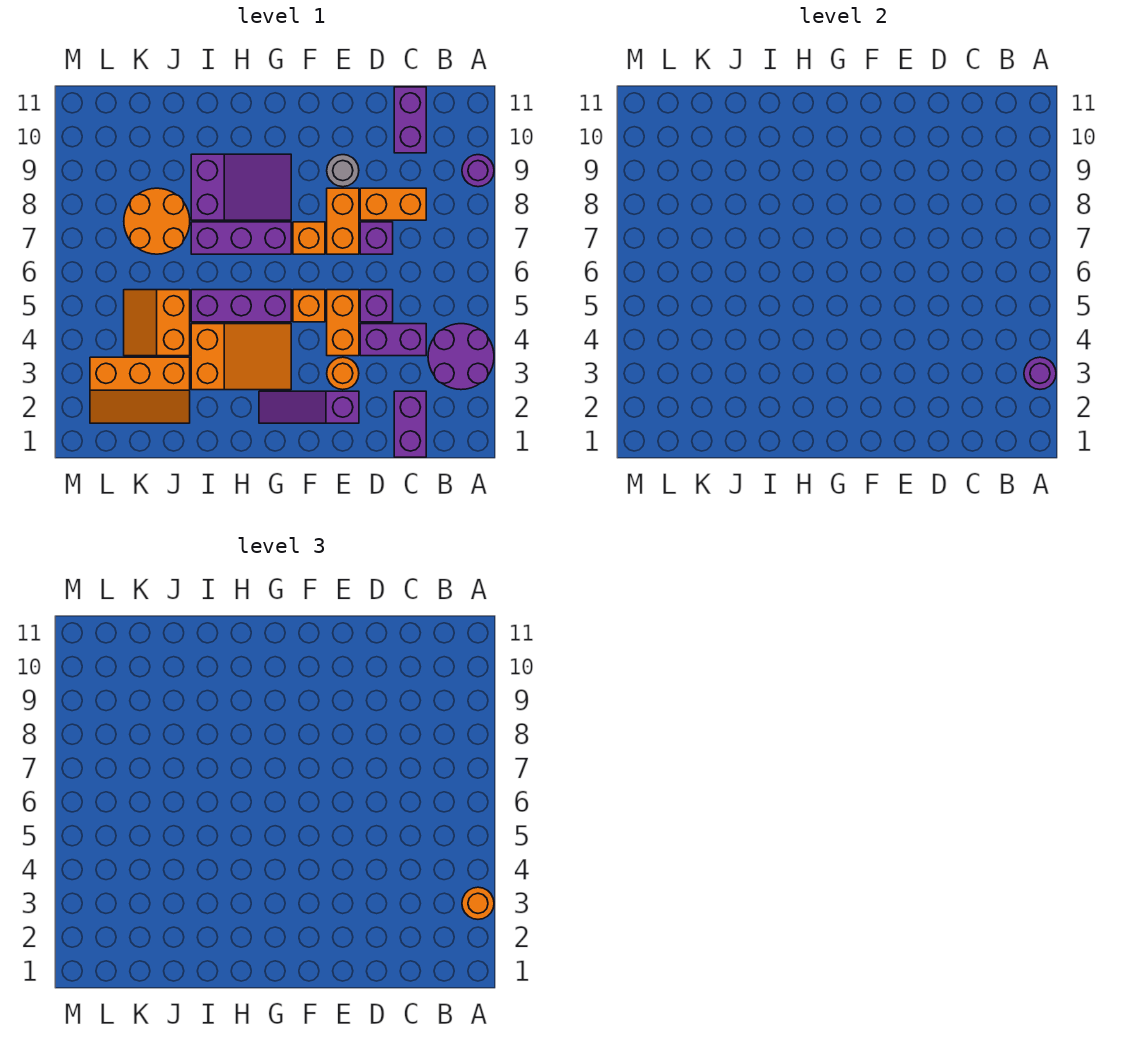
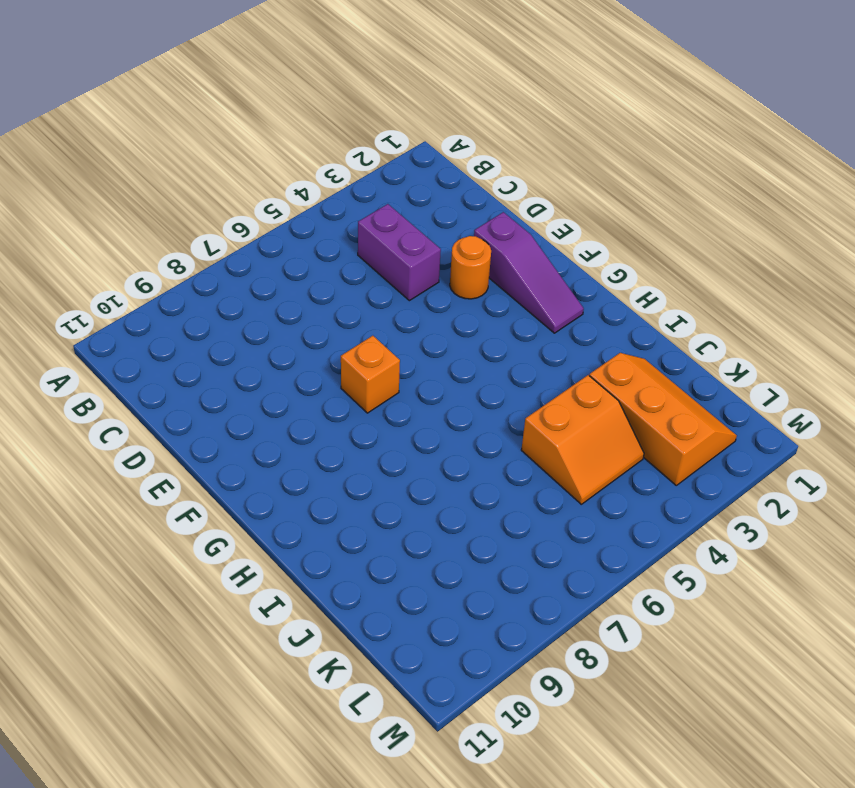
none -> purple 2x2 round brick [428,324,494,390]
none -> purple 1x1 round brick [462,155,494,187]
none -> purple 1x2 brick [394,391,426,457]

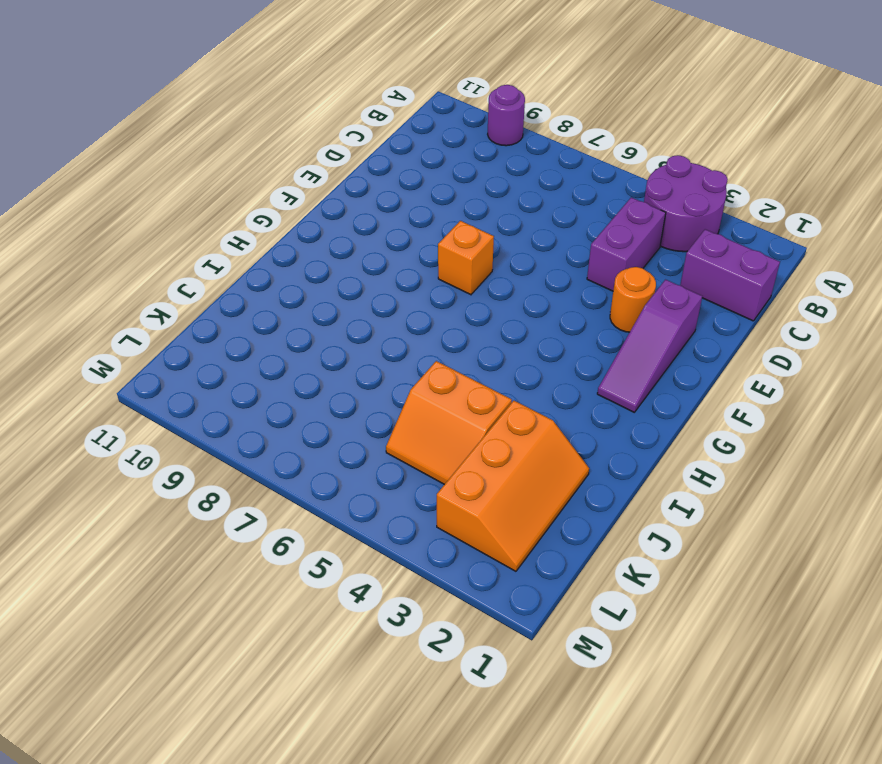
none -> orange 1x2 brick [360,188,426,220]
none -> purple 1x2 brick [394,87,426,153]
none -> purple 1x1 brick [360,290,393,322]

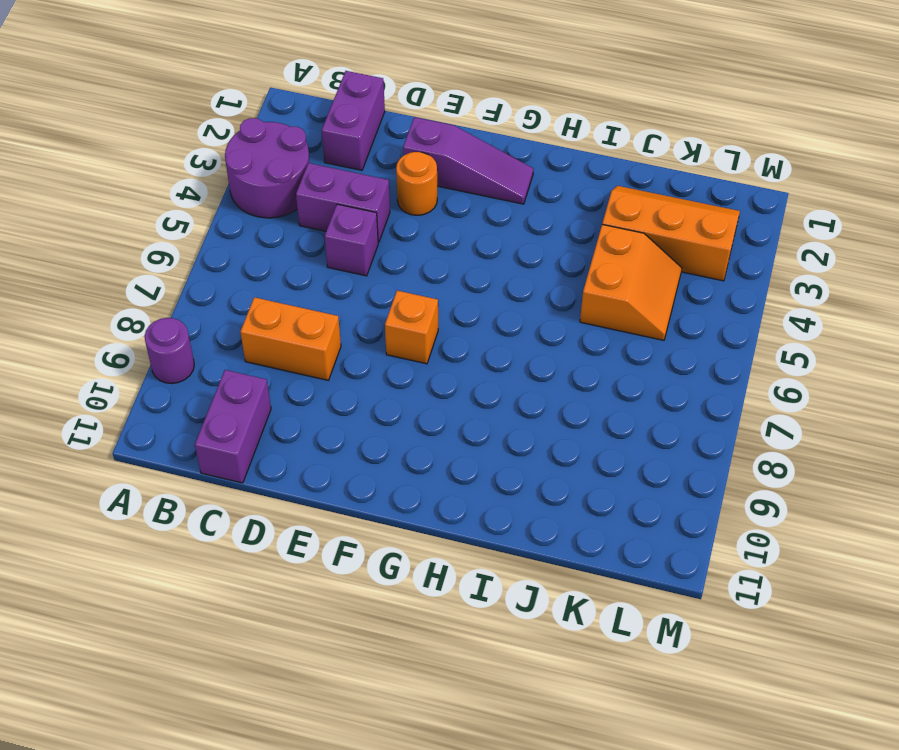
none -> purple 1x1 brick [360,222,393,254]
none -> orange 1x2 brick [327,290,359,356]
none -> orange 1x2 brick [327,188,359,254]

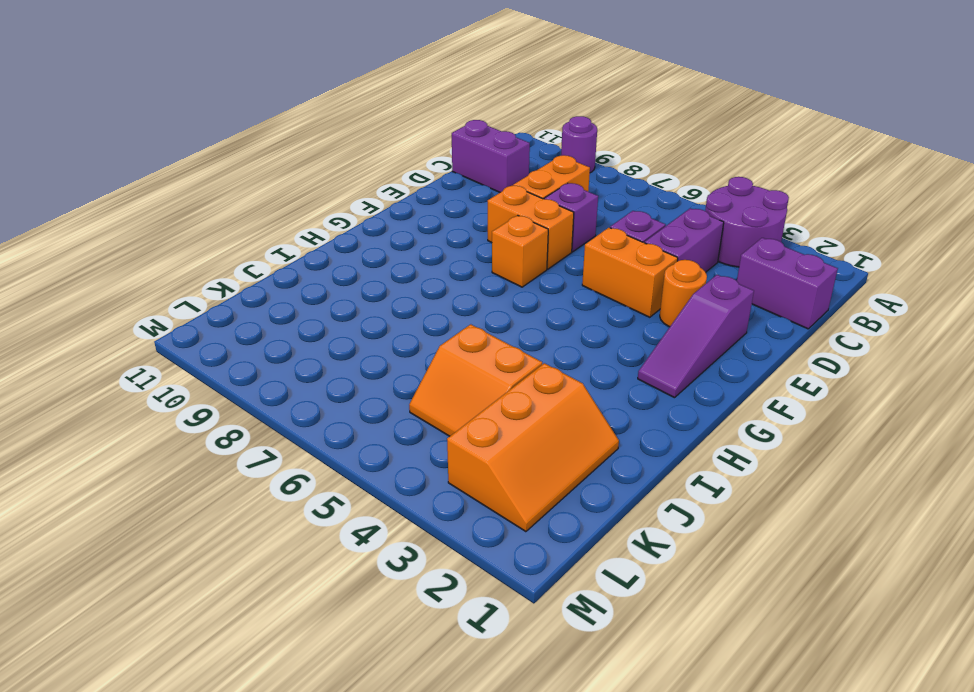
none -> grey 1x1 round brick [327,155,359,187]
none -> orange 1x1 brick [293,290,325,322]
none -> orange 2x3 slope [191,324,291,390]

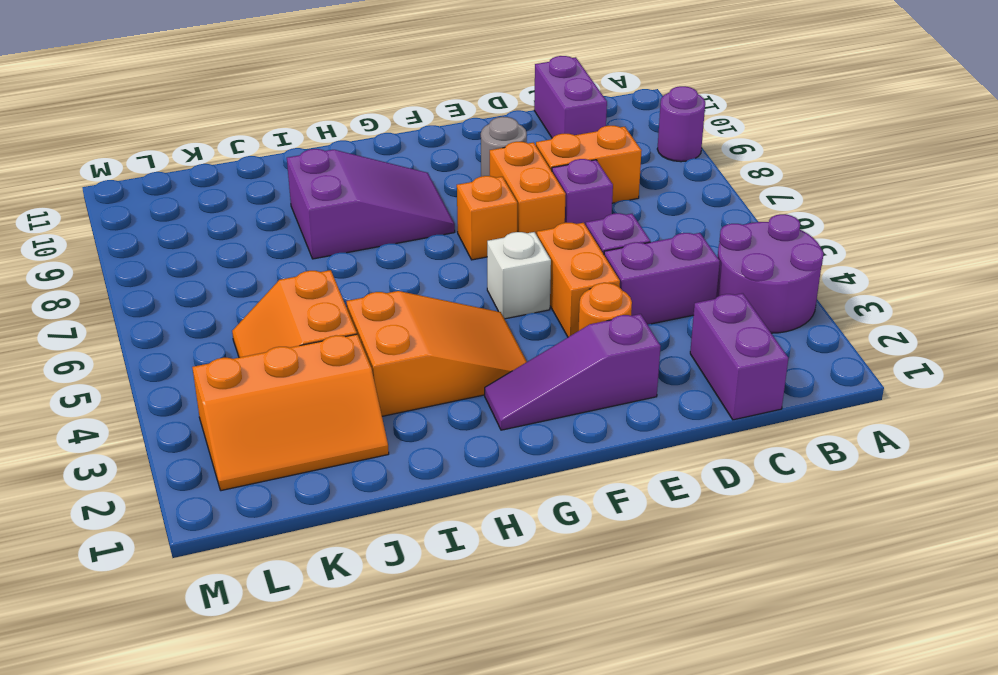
white 1x1 brick [487,232,551,319] -> orange 1x1 brick [293,290,325,322]
none -> purple 1x3 brick [191,290,291,322]
none -> purple 1x3 brick [191,222,291,254]
none -> orange 2x2 round brick [124,188,190,254]

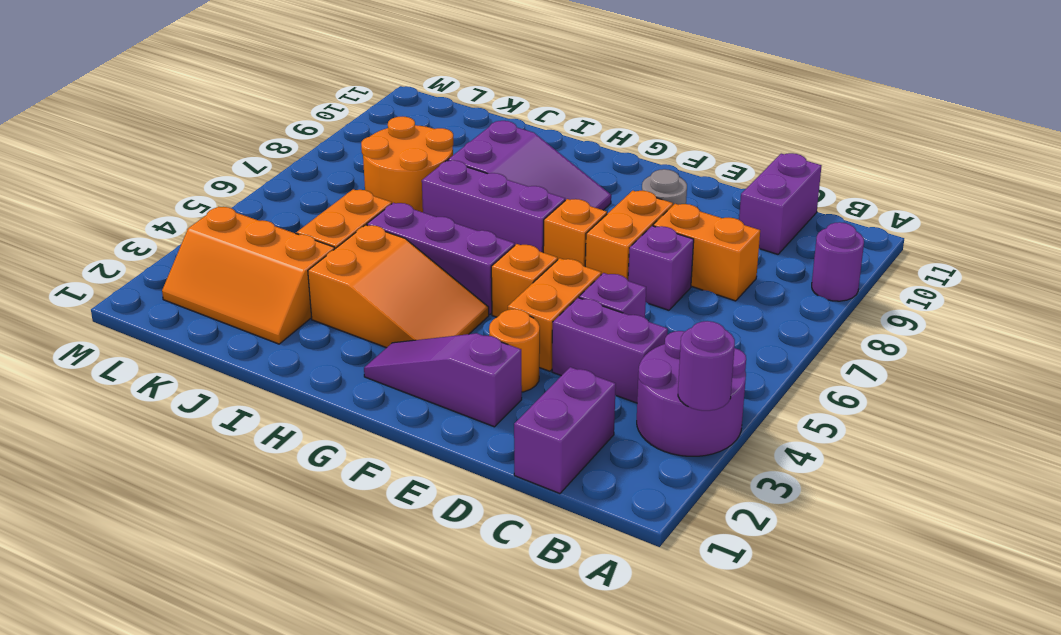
none -> orange 1x1 round brick [462,887,494,919]

